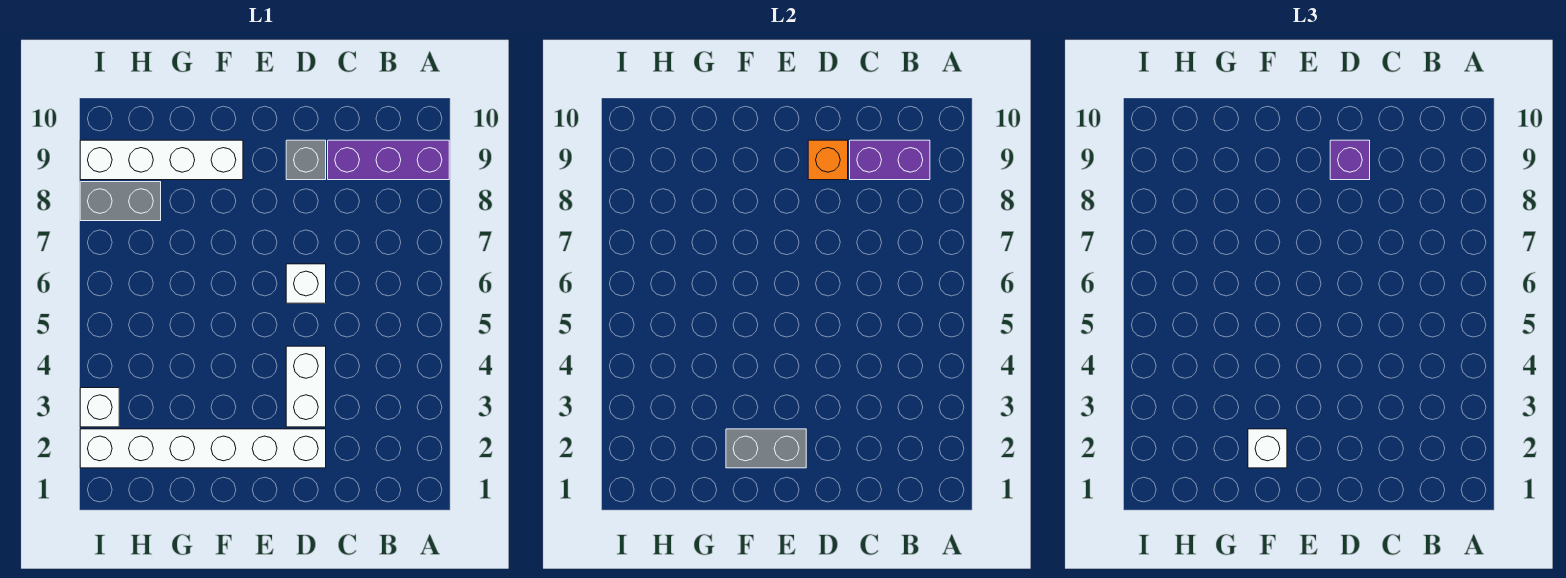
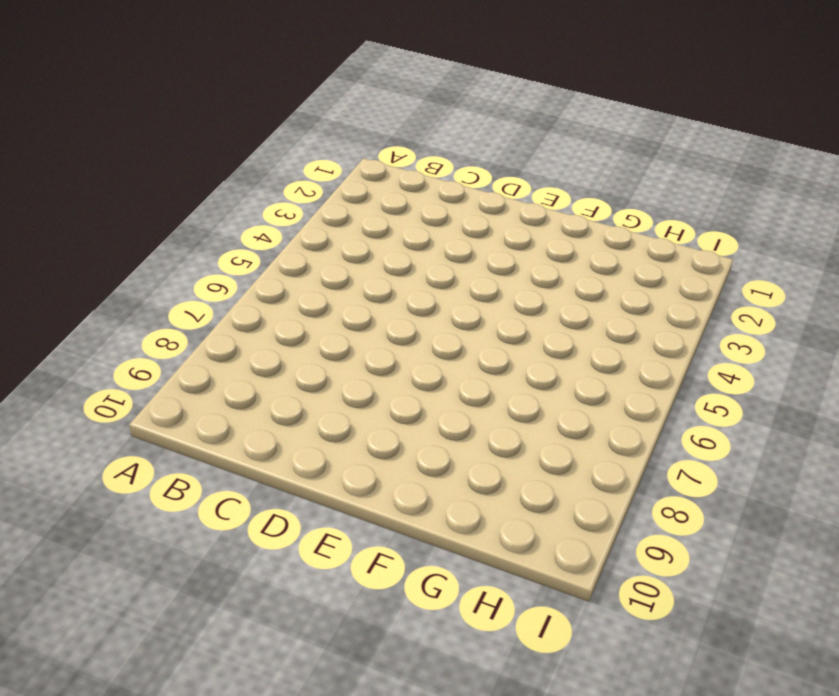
none -> purple 1x3 brick [328,140,449,180]
none -> white 1x6 brick [80,429,326,468]
none -> white 1x2 brick [286,346,326,427]

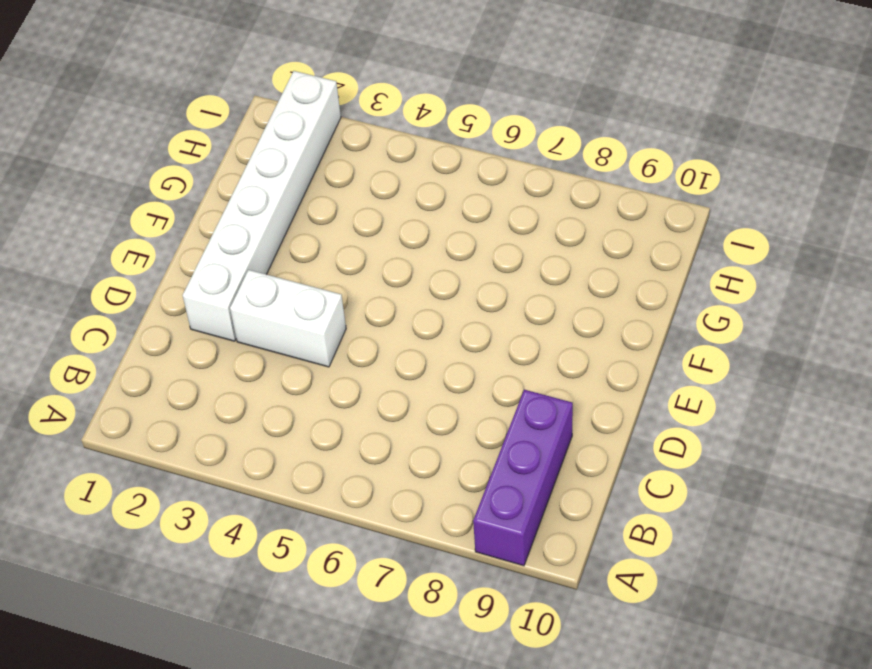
none -> white 1x1 brick [286,264,326,303]
none -> grey 1x1 brick [286,140,326,180]
none -> white 1x4 brick [80,140,243,180]

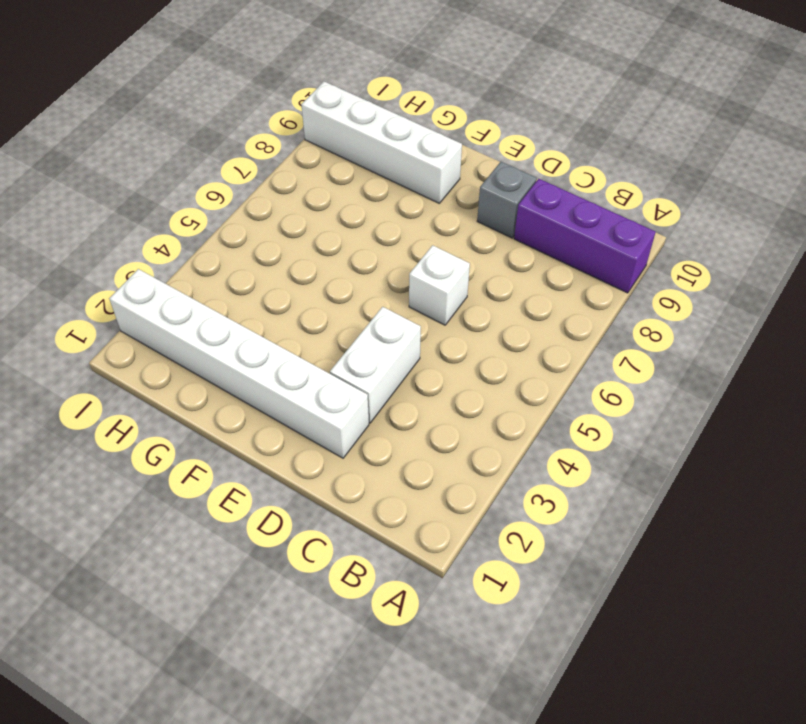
none -> grey 1x2 brick [80,182,161,221]
none -> white 1x1 brick [80,388,119,427]
none -> purple 1x2 brick [850,140,930,180]

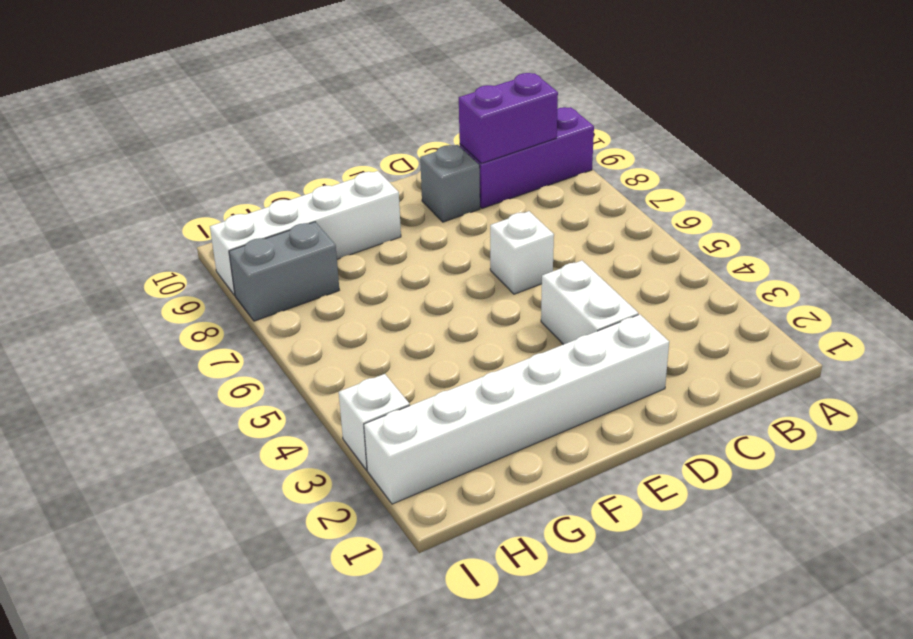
none -> orange 1x1 brick [808,140,848,180]
none -> grey 1x2 brick [726,429,806,468]
none -> purple 1x1 brick [1330,140,1370,180]

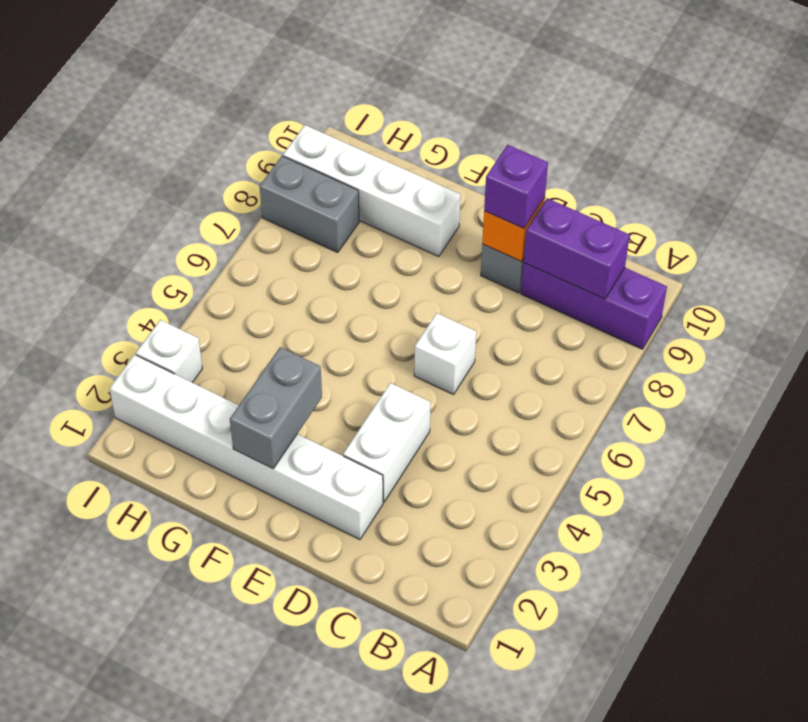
grey 1x2 brick [230,347,322,469] -> grey 1x2 brick turned to [726,429,806,468]
none -> white 1x1 brick [1248,429,1287,468]

